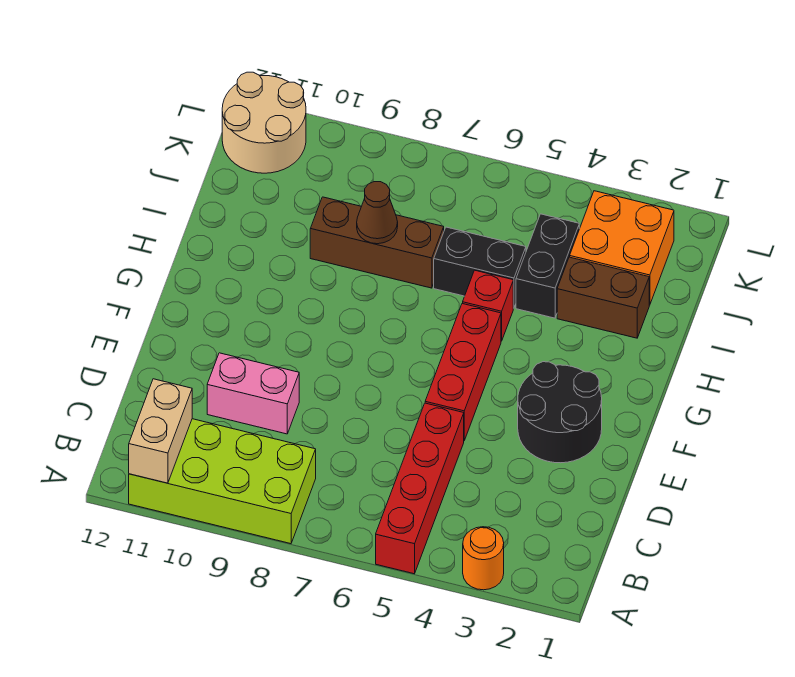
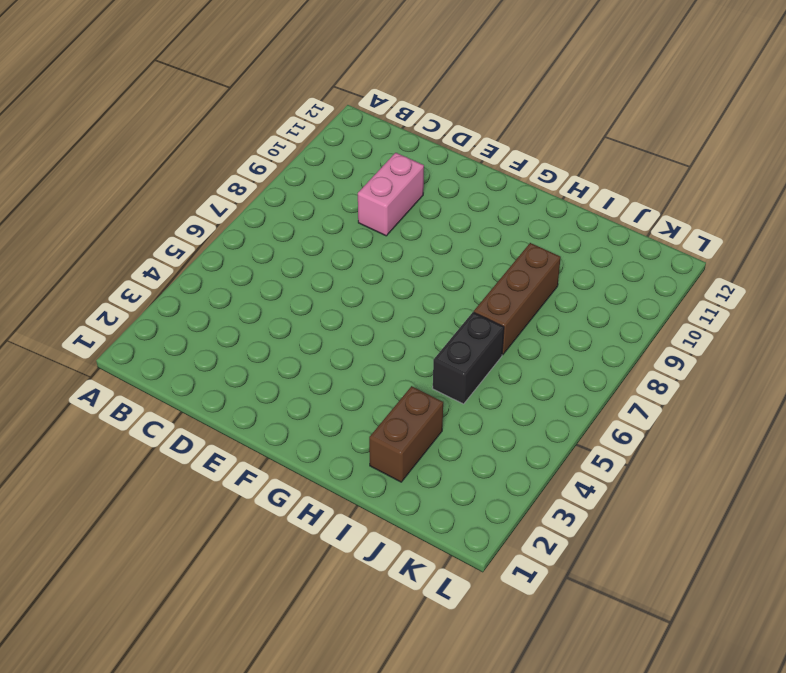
none -> orange 1x1 round brick [463,527,504,590]
none -> red 1x4 brick [376,403,464,574]
none -> lime 2x4 brick [129,419,316,544]

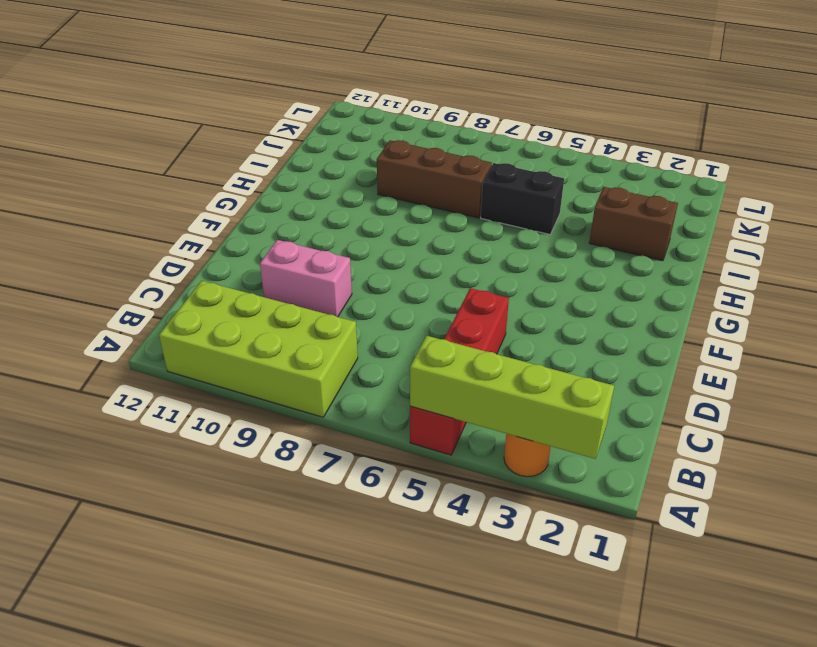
lime 1x4 brick [410,336,614,459] -> none
none -> black 2x2 round brick [518,362,602,463]
none -> red 1x3 brick [425,303,501,440]
none -> red 1x1 brick [463,270,513,341]

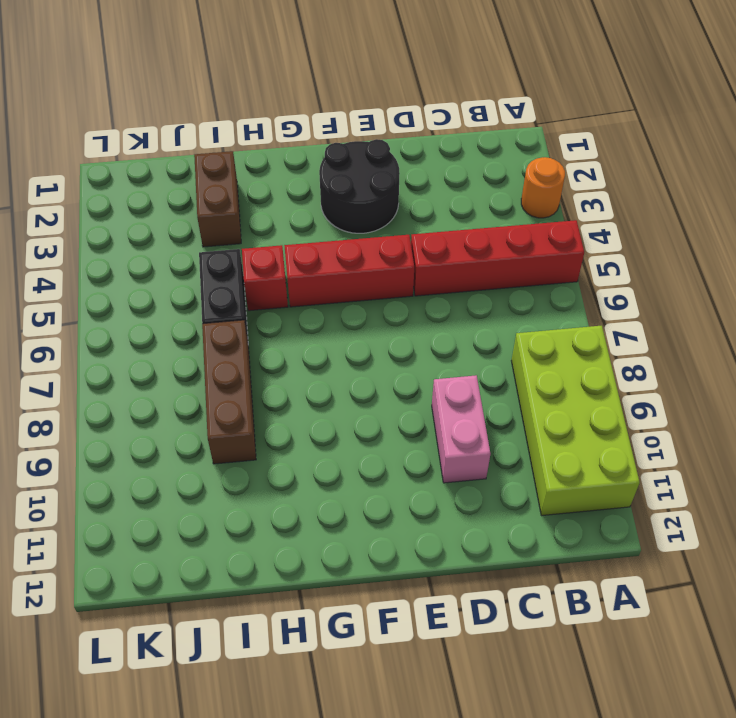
none -> black 1x2 brick [516,214,579,318]
none -> orange 2x2 brick [570,191,674,305]
none -> tan 2x2 round brick [222,72,306,173]

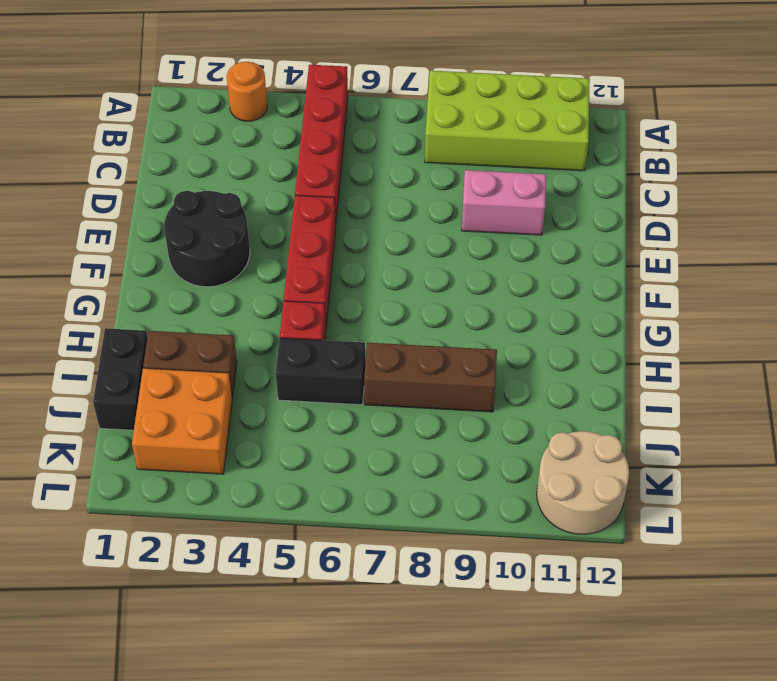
black 1x2 brick [93,328,148,430] -> black 1x2 brick moved to [516,214,579,318]
none -> tan 1x2 brick [129,379,192,483]
none -> brown 1x1 cone [357,182,398,244]

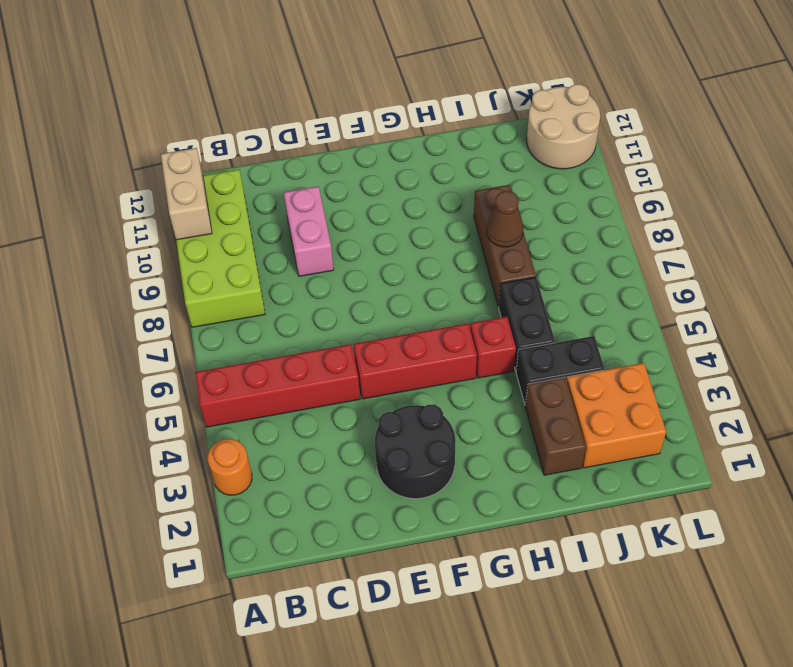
tan 1x2 brick [161,148,212,240] -> tan 1x2 brick turned to [129,379,192,483]

